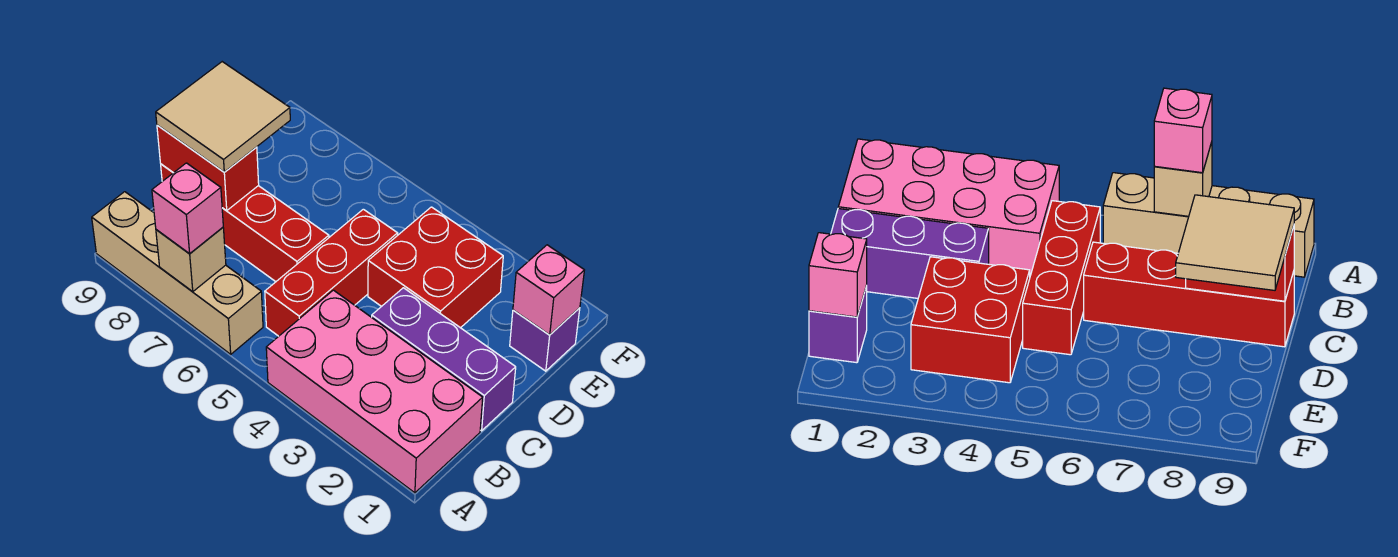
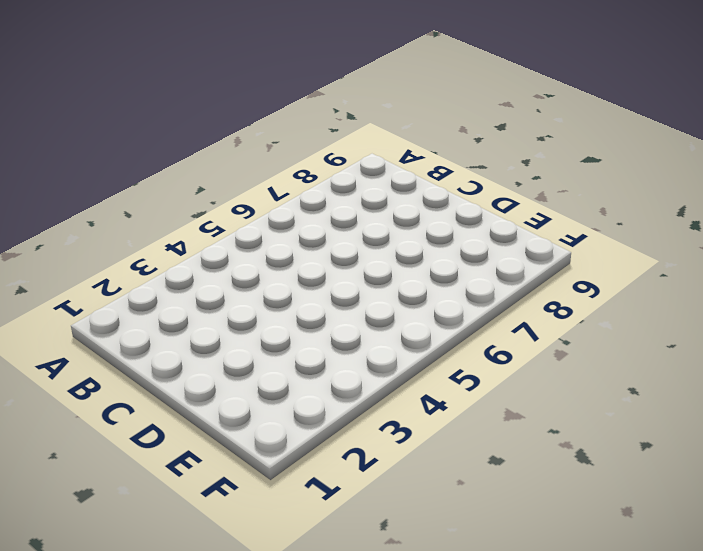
none -> pink 2x4 brick [266,290,483,493]
none -> tan 1x4 brick [92,192,263,354]
none -> red 1x3 brick [265,209,398,336]

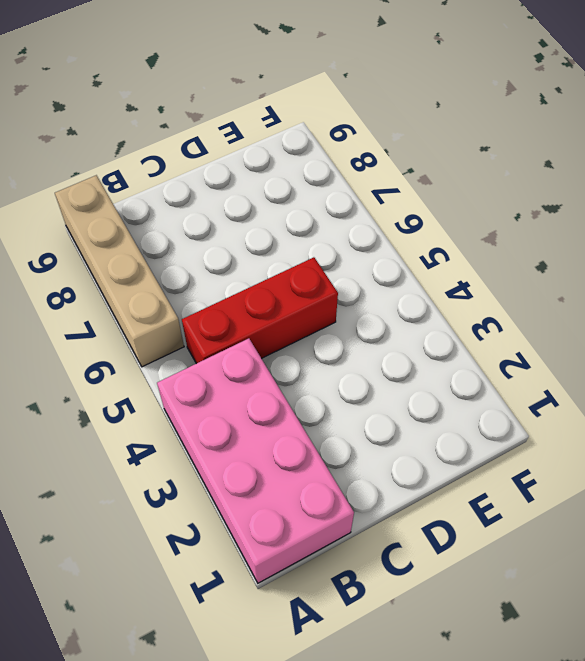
none -> purple 1x3 brick [372,288,516,431]
none -> red 1x4 brick [161,164,329,282]
none -> red 2x2 brick [368,207,503,328]

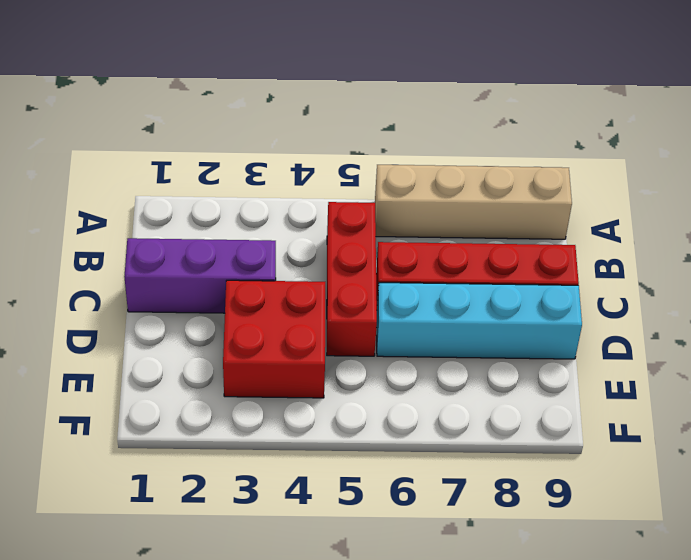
cyan 1x4 brick [376,283,582,359] -> none
none -> pink 2x4 brick [266,290,483,493]
none -> purple 1x1 brick [510,308,580,371]
none -> tan 1x1 brick [156,227,226,292]

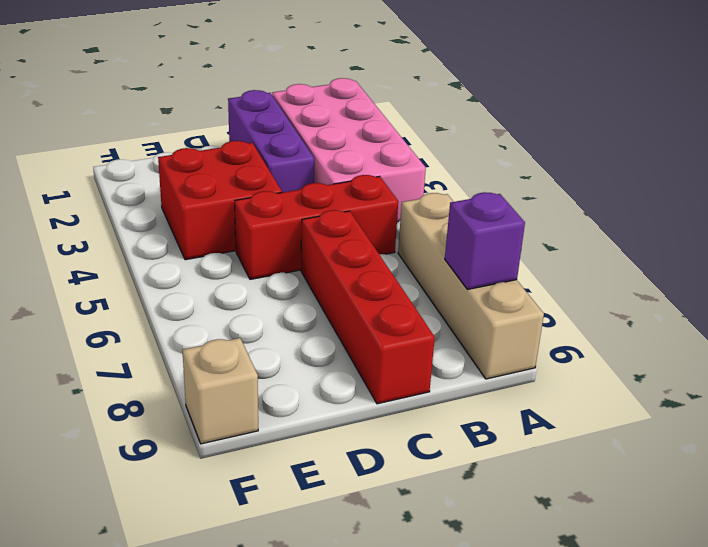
purple 1x1 brick [445,192,525,289] -> purple 1x1 brick moved to [510,308,580,371]
tan 1x1 brick [182,338,258,444] -> tan 1x1 brick moved to [156,227,226,292]
none -> red 1x2 brick [157,125,259,211]
none -> pink 1x1 brick [513,245,584,335]
none -> pink 1x1 brick [152,163,223,254]

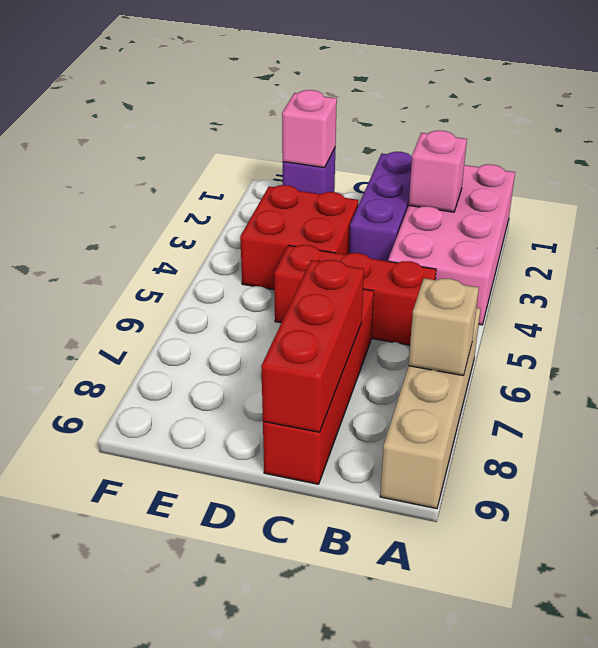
pink 1x1 brick [409,131,467,212] -> pink 1x1 brick moved to [152,163,223,254]
red 1x3 brick [261,260,364,432] -> red 1x2 brick [157,125,259,211]
none -> tan 2x2 tile [156,62,290,172]

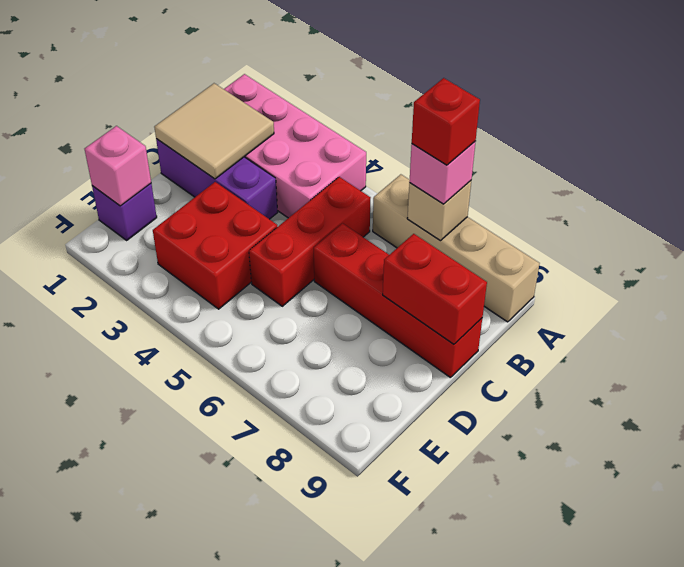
red 1x1 brick [412,78,480,165] -> none
tan 2x2 tile [154,83,274,179] -> tan 2x2 tile moved to [156,62,290,172]

